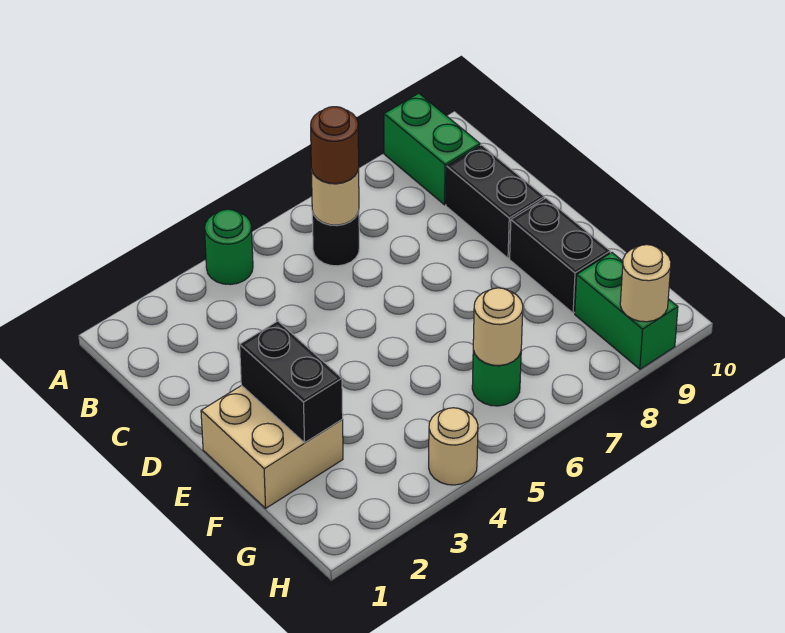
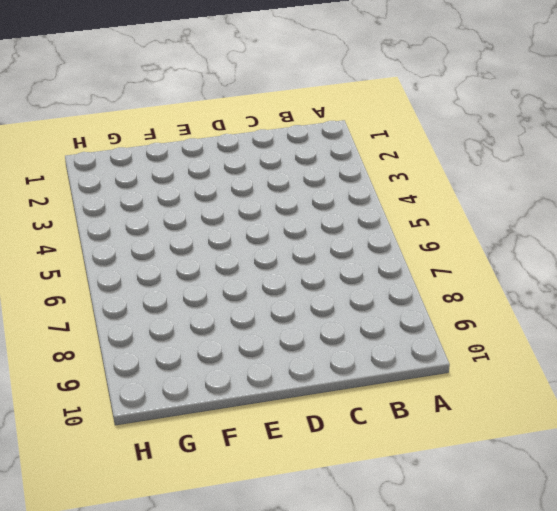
none -> green 1x1 round brick [205,209,253,285]
none -> green 1x2 brick [384,93,480,205]
none -> black 1x1 round brick [312,211,359,266]

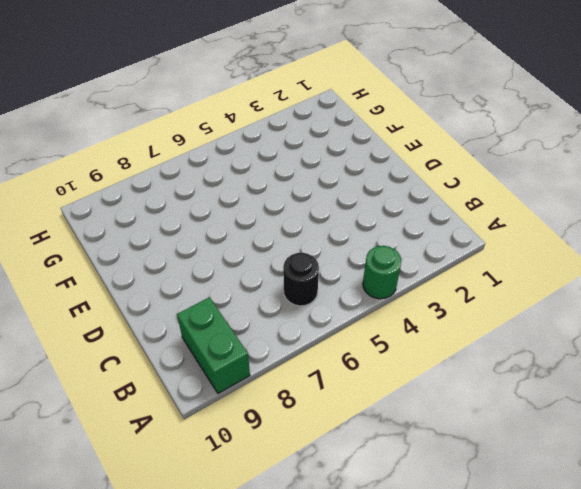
none -> black 1x2 brick [446,145,544,258]
none -> tan 2x2 brick [201,385,343,508]
none -> black 1x2 brick [510,198,610,313]

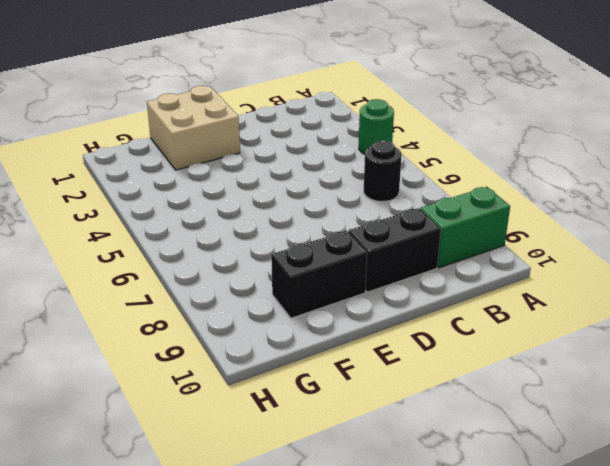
none -> green 1x1 round brick [472,350,521,406]
none -> green 1x2 brick [575,253,678,369]
none -> tan 1x1 round brick [429,408,478,485]

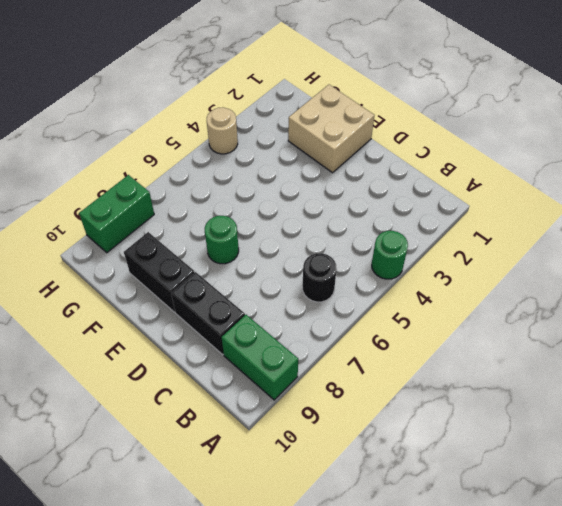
green 1x1 round brick [205,216,239,264] -> green 1x1 round brick moved to [472,350,521,406]
green 1x2 brick [79,175,154,253] -> green 1x2 brick turned to [575,253,678,369]
none -> tan 1x1 round brick [311,167,359,225]
none -> black 1x2 brick [240,321,343,443]
none -> tan 1x1 round brick [473,288,523,366]

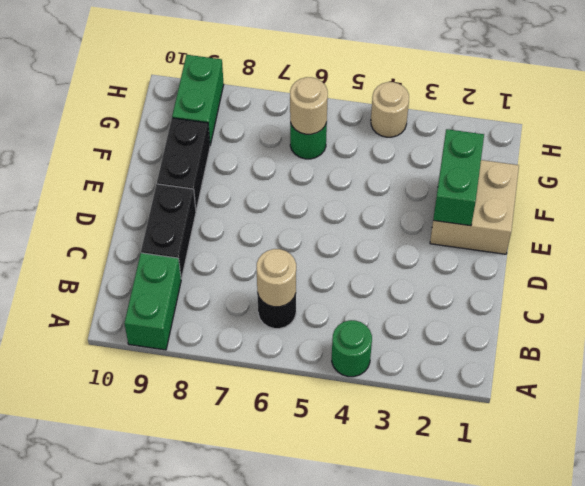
green 1x2 brick [433,129,484,226] -> black 1x2 brick [240,321,343,443]
none -> tan 1x1 round brick [620,245,671,322]
none -> brown 1x1 round brick [311,107,359,184]

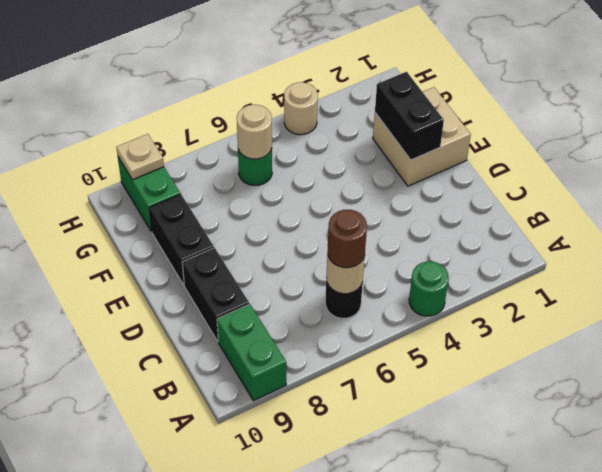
tan 1x1 plate [116,134,164,180] -> tan 1x1 round brick [620,245,671,322]

